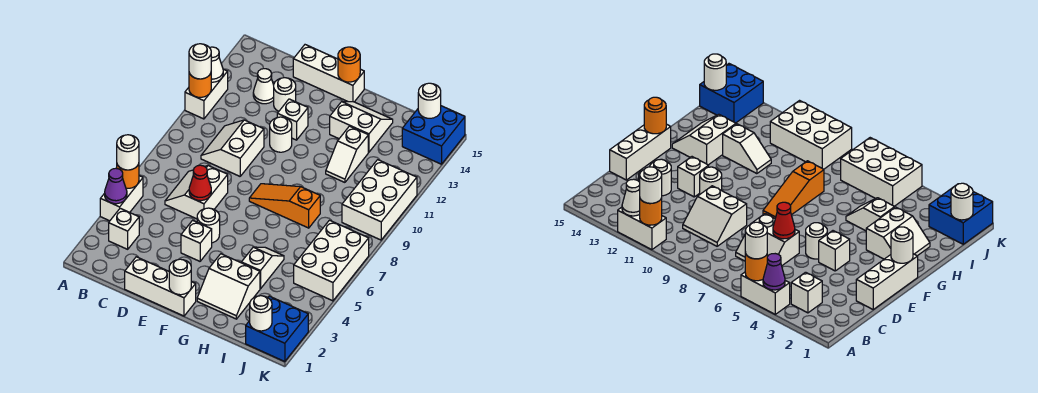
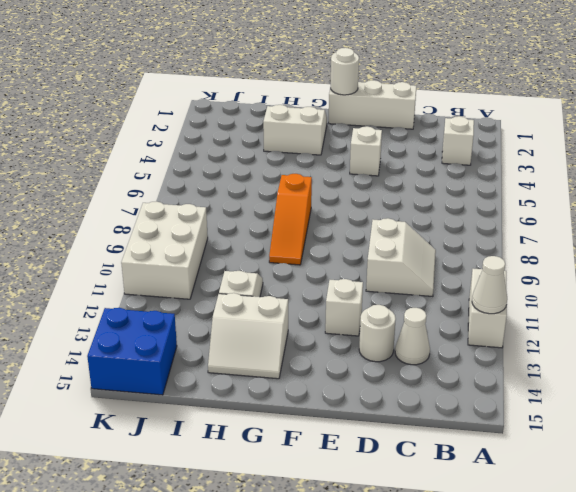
orange 1x3 slope [269,174,312,265] -> orange 1x3 slope turned to [249,184,320,228]
none -> white 1x2 brick [100,176,143,221]
none -> white 2x2 slope [165,166,228,219]
none -> white 1x3 brick [293,45,364,102]
none -> white 1x1 round brick [197,208,220,243]

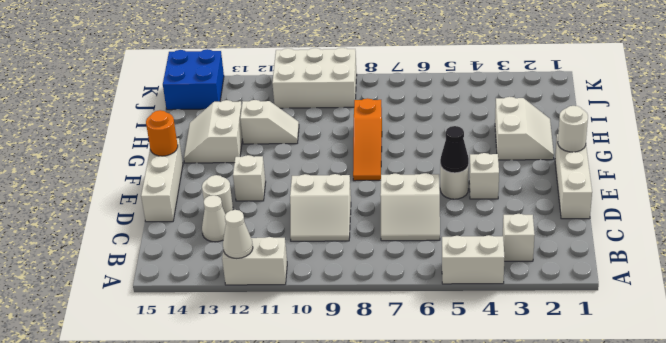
black 1x1 cone [440,126,469,173] -> none
none -> white 1x1 round brick [270,117,292,152]
none -> white 1x2 slope [241,247,284,289]
none -> blue 2x2 brick [246,296,308,362]
none -> white 2x3 brick [294,220,369,301]

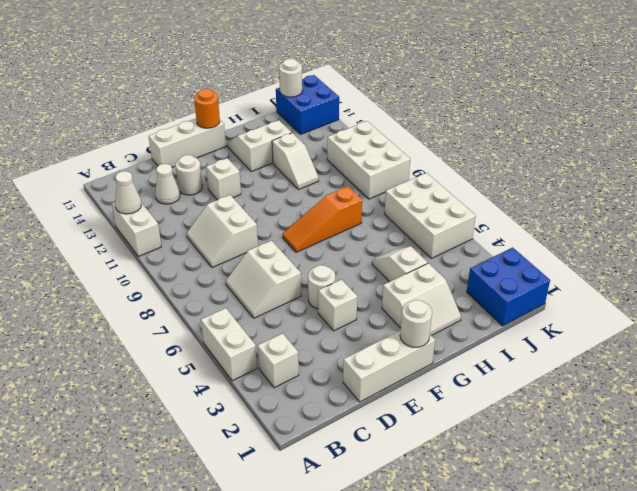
none -> white 1x1 round brick [270,117,292,152]
none -> purple 1x1 cone [105,168,127,204]
none -> orange 1x1 round brick [117,164,139,188]
none -> orange 1x1 round brick [189,73,211,97]

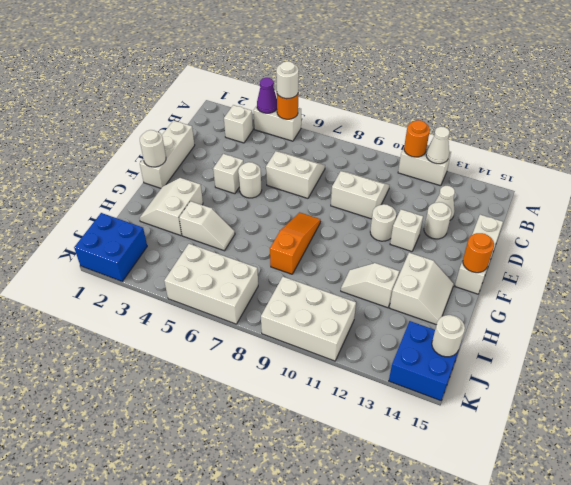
none -> red 1x1 cone [189,165,211,201]
none -> white 1x1 round brick [250,296,272,331]
none -> white 1x1 round brick [189,44,211,79]

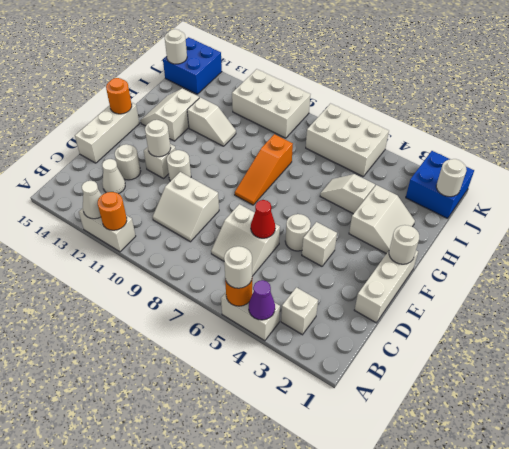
white 1x1 round brick [145,120,171,157] -> white 1x1 round brick moved to [189,44,211,79]

